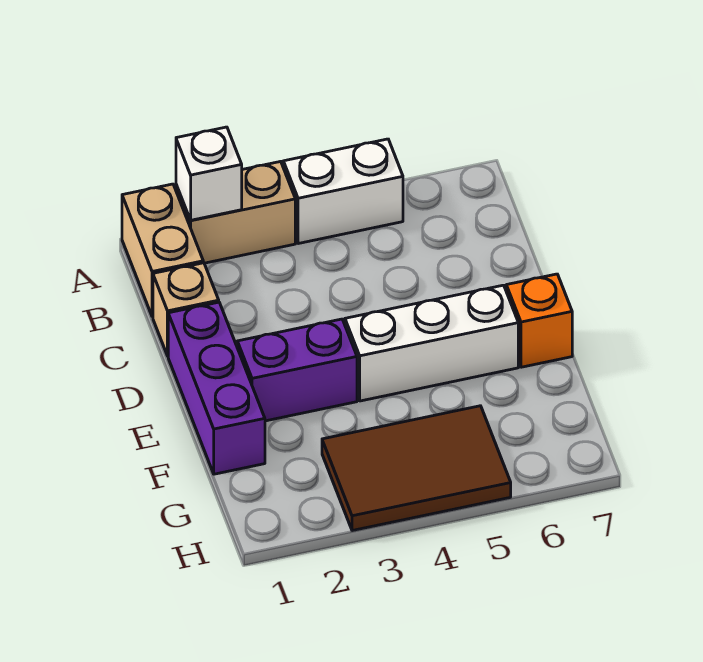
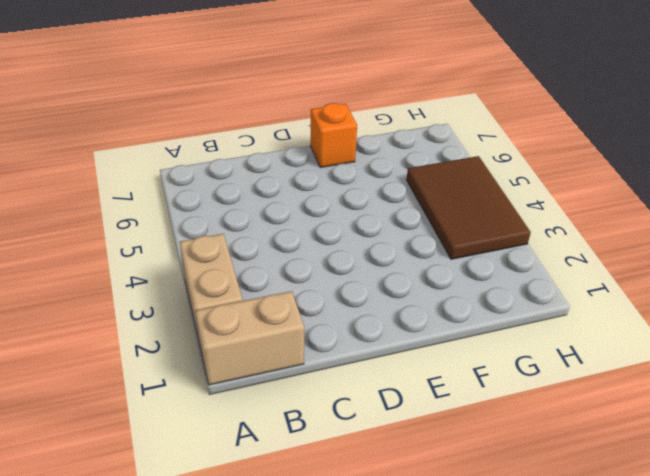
none -> white 1x2 brick [283,139,403,244]
none -> tan 1x1 brick [153,263,219,356]

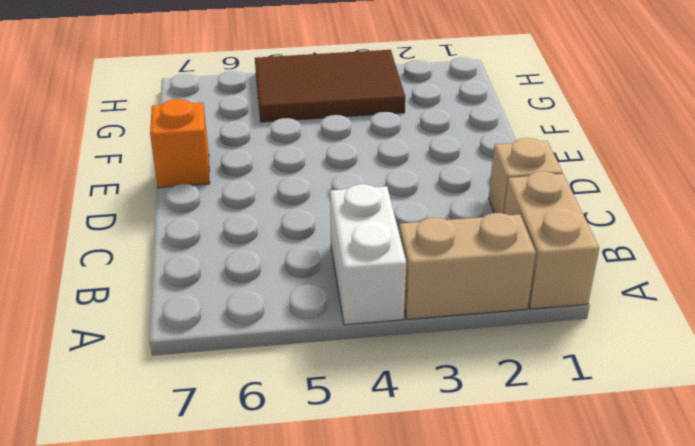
white 1x2 brick [330,184,406,325] -> white 1x2 brick turned to [283,139,403,244]
none -> purple 1x3 brick [168,302,265,474]
none -> purple 1x2 brick [237,319,357,421]

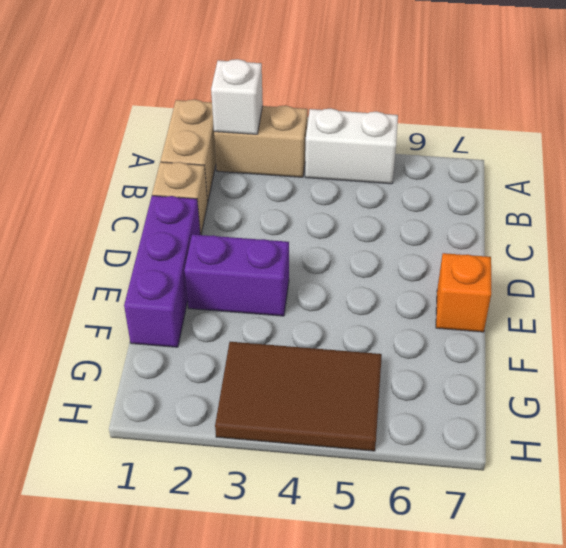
none -> white 1x3 brick [345,285,518,401]

